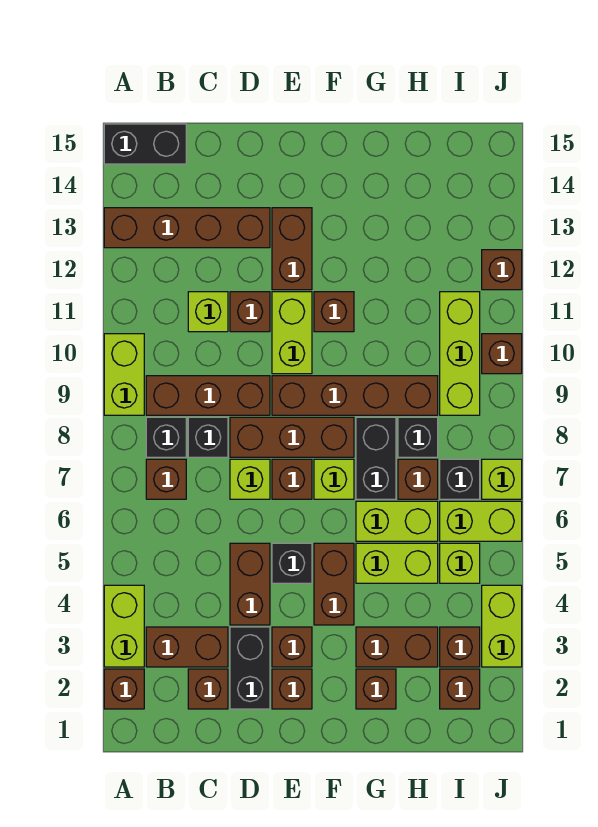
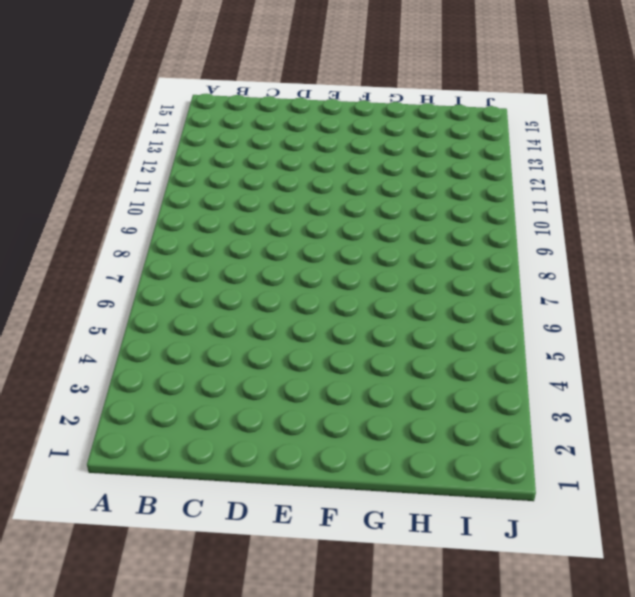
none -> brown 1x1 brick [104,669,144,709]
none -> lime 1x2 brick [104,585,144,667]
none -> lime 1x2 brick [104,334,144,415]
none -> brown 1x4 brick [104,208,270,248]

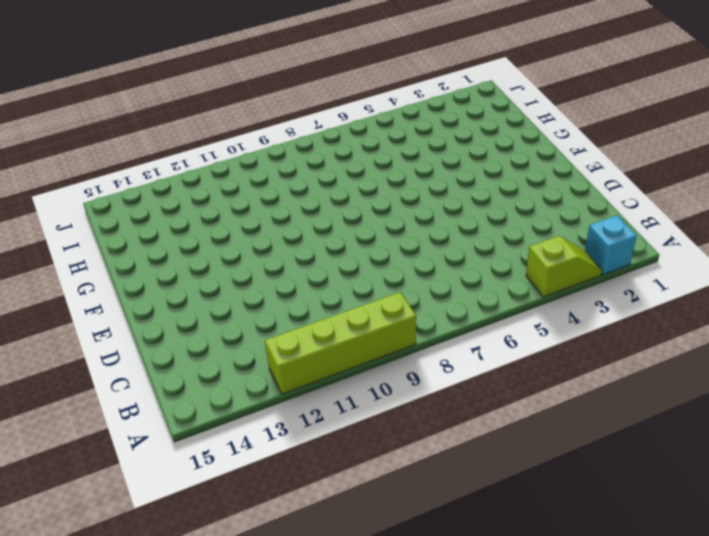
cyan 1x1 brick [585,215,637,275] -> brown 1x1 brick [104,669,144,709]
lime 1x2 slope [526,236,602,297] -> lime 1x2 brick [104,585,144,667]
lime 1x4 brick [265,292,416,394] -> lime 1x2 brick [104,334,144,415]
none -> brown 1x4 brick [104,208,270,248]
none -> black 1x2 brick [104,124,186,164]
none -> brown 1x2 brick [146,627,228,667]
none -> brown 1x1 brick [146,459,186,499]

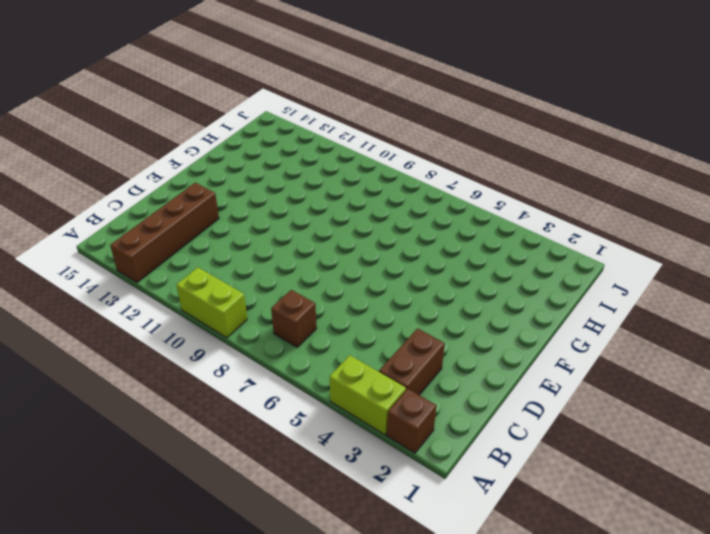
none -> black 1x2 brick [104,124,186,164]
none -> black 1x1 brick [146,417,186,457]
none -> brown 1x3 brick [146,376,270,415]
none -> brown 1x1 brick [188,669,228,709]

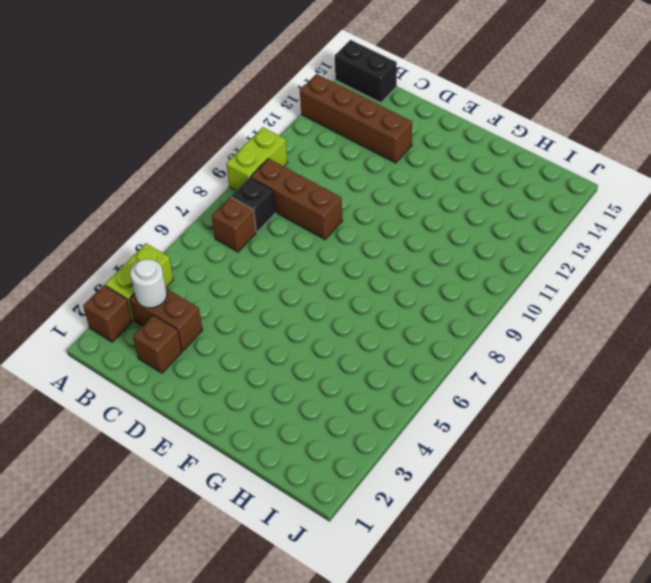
white 1x1 round brick [130,259,167,308] -> none
none -> black 1x1 brick [188,417,228,457]
none -> lime 1x1 brick [188,292,228,332]
none -> black 1x2 brick [230,627,270,709]
none -> brown 1x2 brick [230,543,270,625]

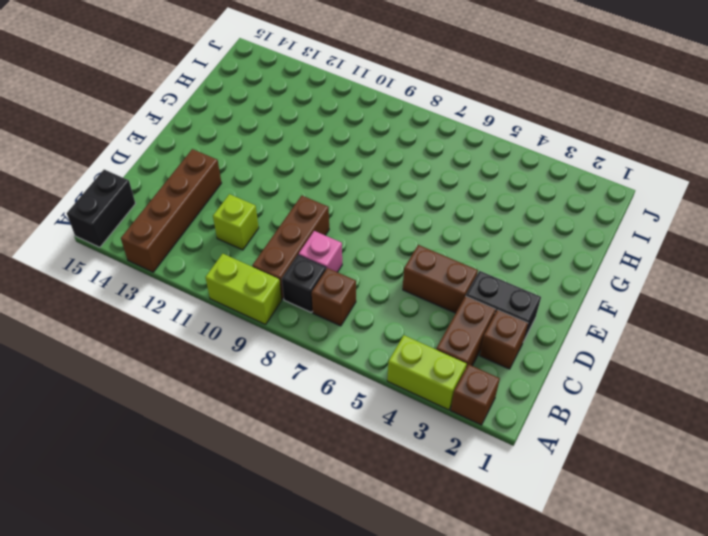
pink 1x1 brick [299,231,342,272] -> black 1x1 brick [188,417,228,457]
none -> lime 1x1 brick [230,459,270,499]
none -> brown 1x3 brick [230,417,354,457]
none -> brown 1x1 brick [230,292,270,332]
none -> brown 1x1 brick [272,669,312,709]

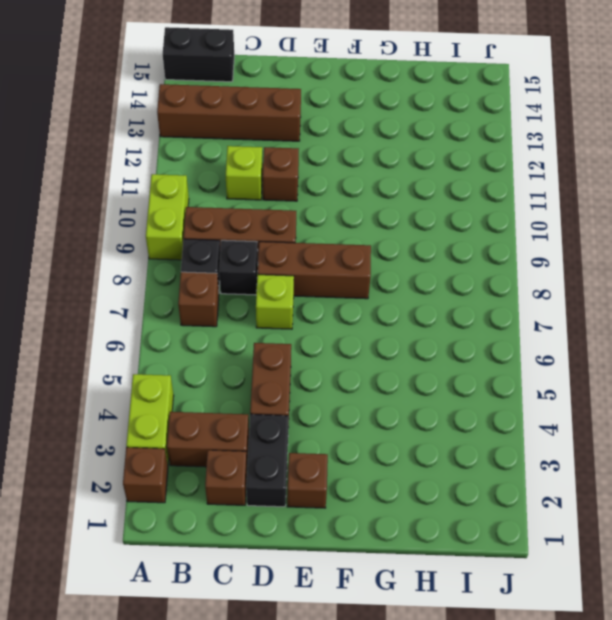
none -> brown 1x1 brick [272,627,312,667]
none -> black 1x1 brick [272,543,312,583]
none -> brown 1x1 brick [272,459,312,499]
none -> brown 1x4 brick [272,376,438,415]

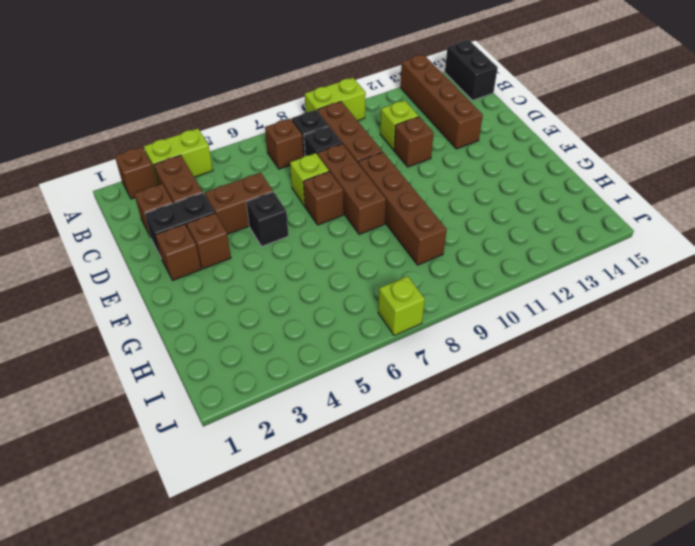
none -> lime 1x2 brick [272,292,312,374]
none -> brown 1x2 brick [272,208,312,290]
none -> brown 1x2 brick [314,543,354,625]
none -> lime 1x1 brick [314,459,354,499]

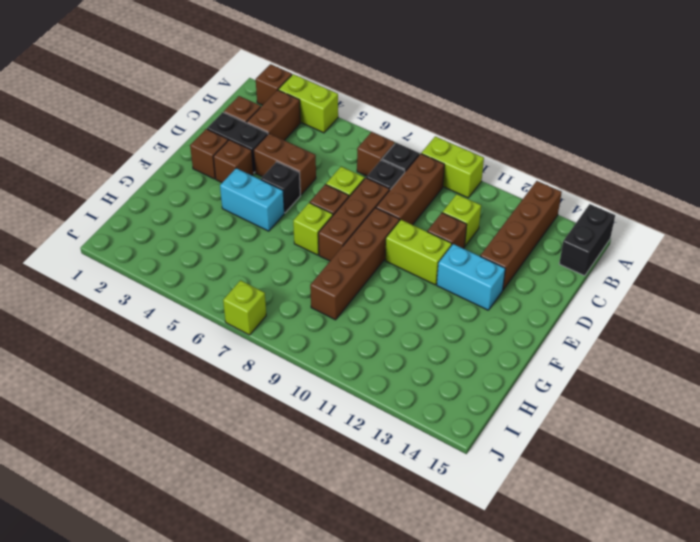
cyan 1x2 brick [437,244,505,310] -> brown 1x2 brick [272,208,312,290]
cyan 1x2 brick [220,168,284,231] -> brown 1x2 brick [314,543,354,625]
none -> brown 1x1 brick [314,292,354,332]
none -> brown 1x1 brick [356,669,396,709]
none -> brown 1x2 brick [356,627,438,667]
none -> lime 1x2 brick [356,543,438,583]

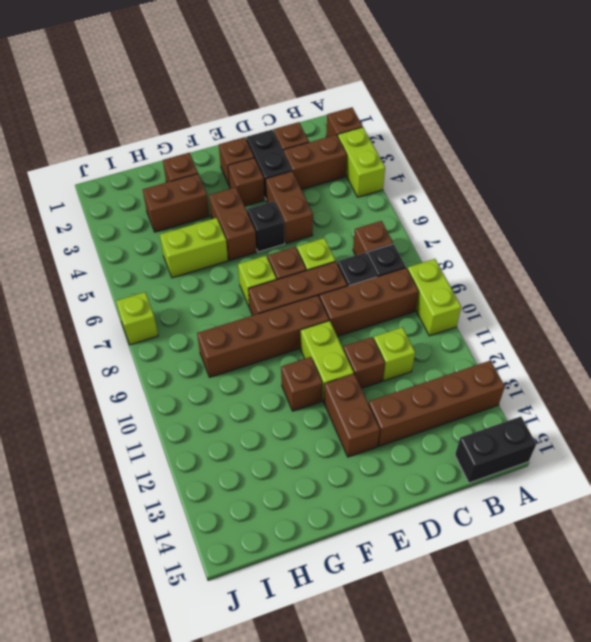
none -> lime 1x2 brick [356,501,438,541]
none -> black 1x2 brick [356,417,396,499]
none -> brown 1x1 brick [398,459,438,499]
none -> black 1x1 brick [398,417,438,457]

